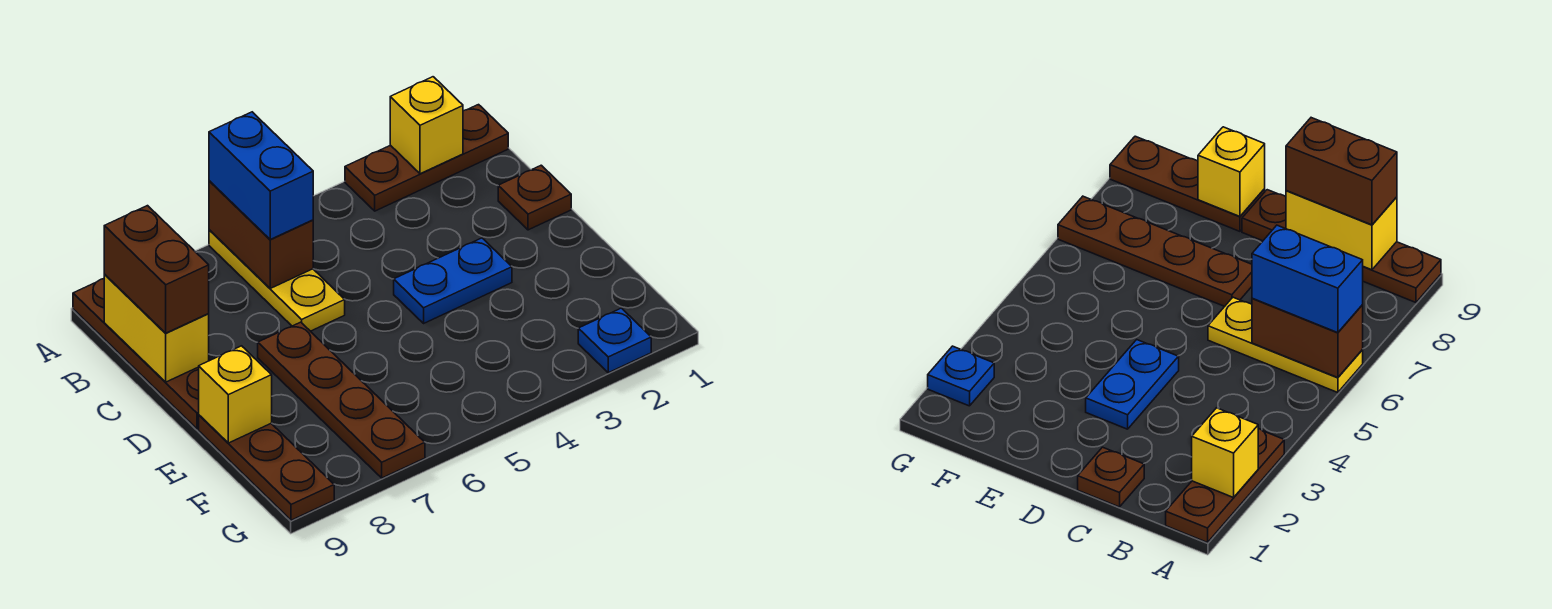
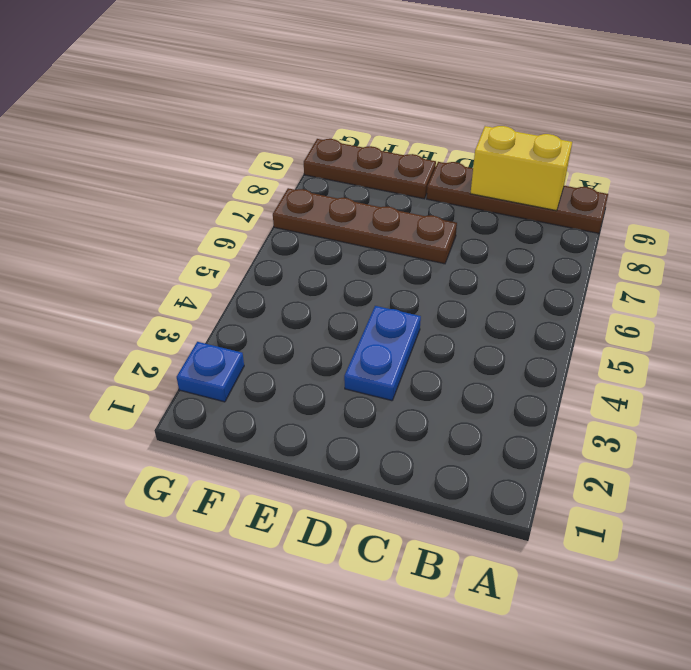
none -> brown 1x3 plate [345,105,508,211]
none -> yellow 1x3 plate [209,230,345,331]
none -> brown 1x1 plate [498,165,571,230]

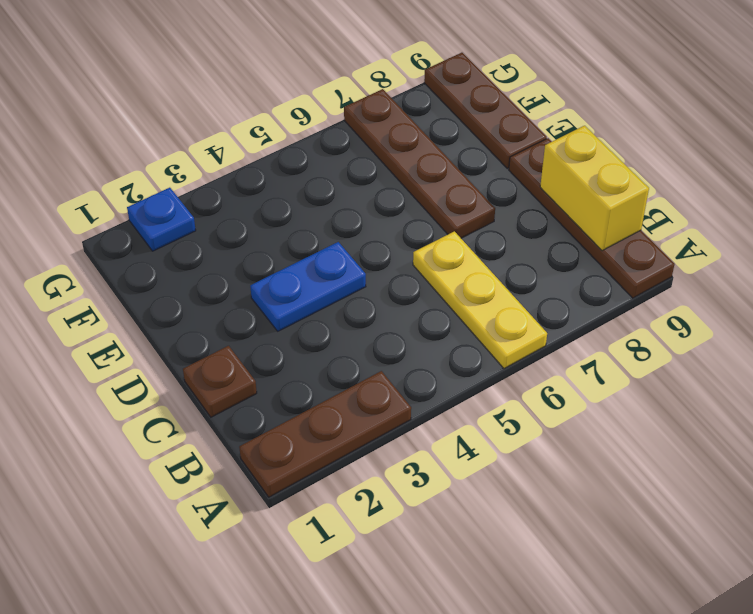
none -> yellow 1x1 brick [390,77,463,174]
none -> brown 1x2 brick [209,181,313,288]
none -> yellow 1x1 brick [199,346,272,443]

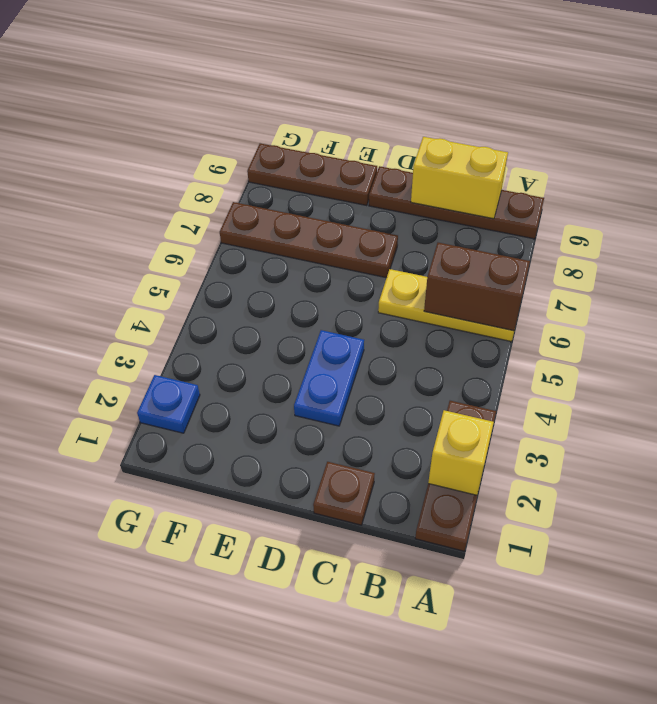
none -> yellow 1x1 brick [199,346,272,443]
none -> blue 1x2 brick [209,112,313,239]
none -> brown 1x2 brick [104,206,209,333]

